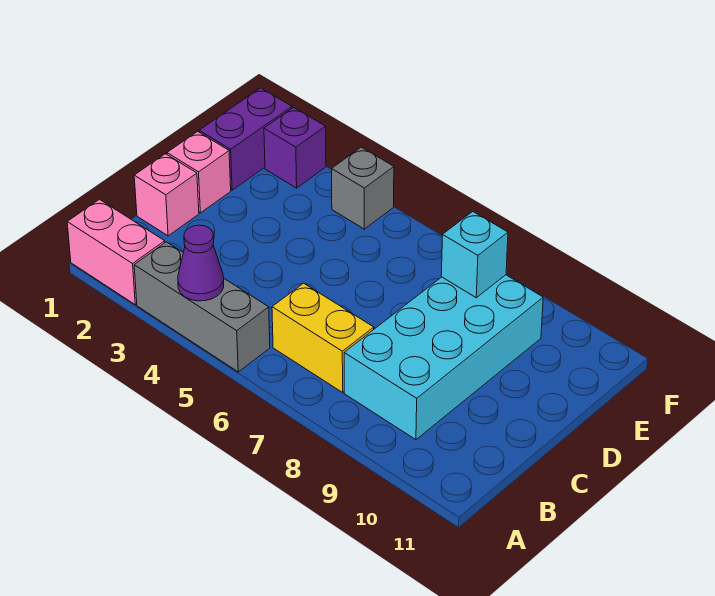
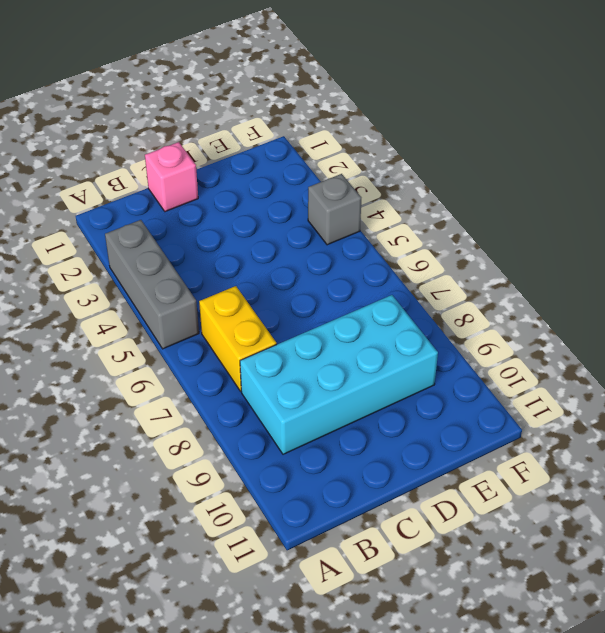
none -> pink 1x2 brick [67,199,165,305]
none -> pink 1x1 brick [167,131,231,213]

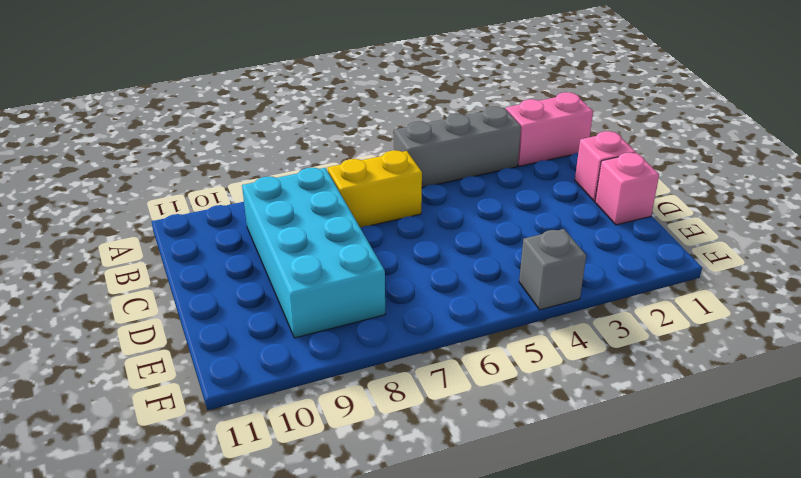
none -> purple 1x2 brick [199,88,292,190]
none -> purple 1x1 brick [264,107,326,188]

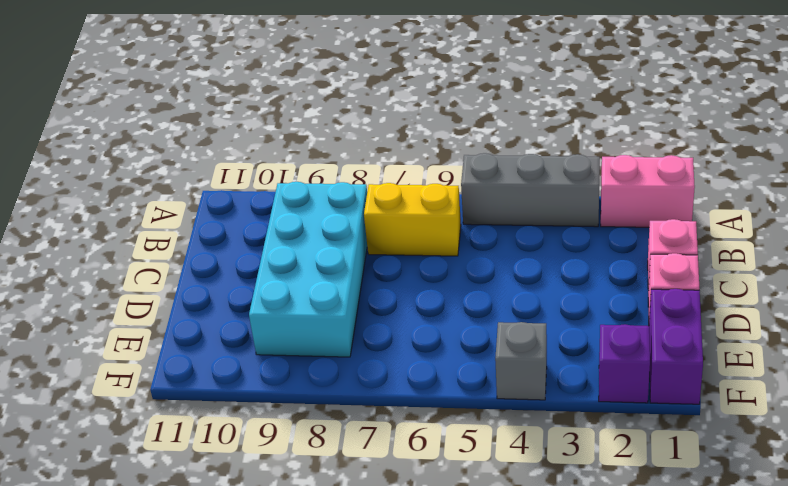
none -> purple 1x1 cone [178,225,224,301]
none -> cyan 1x1 brick [441,212,508,298]

